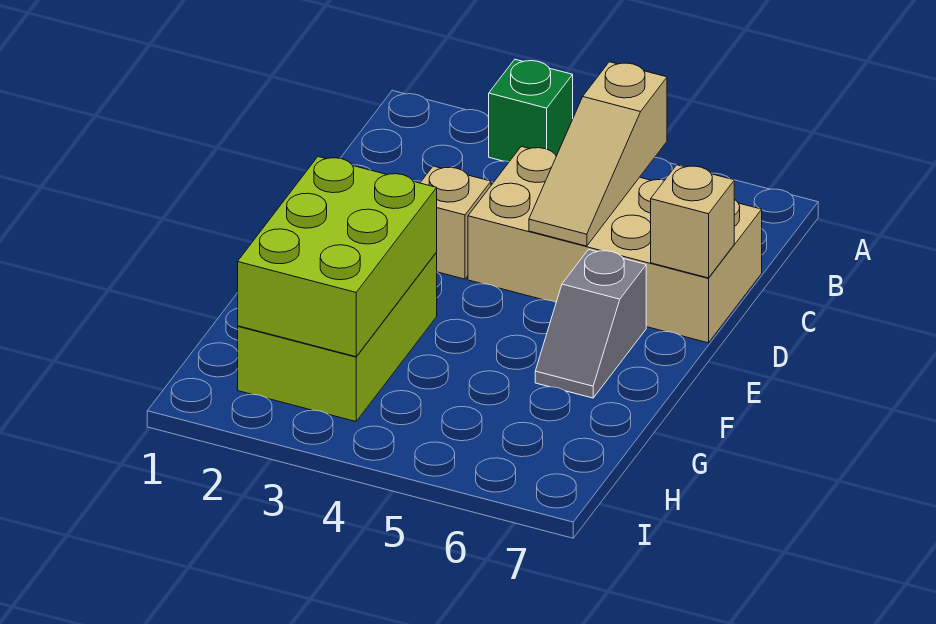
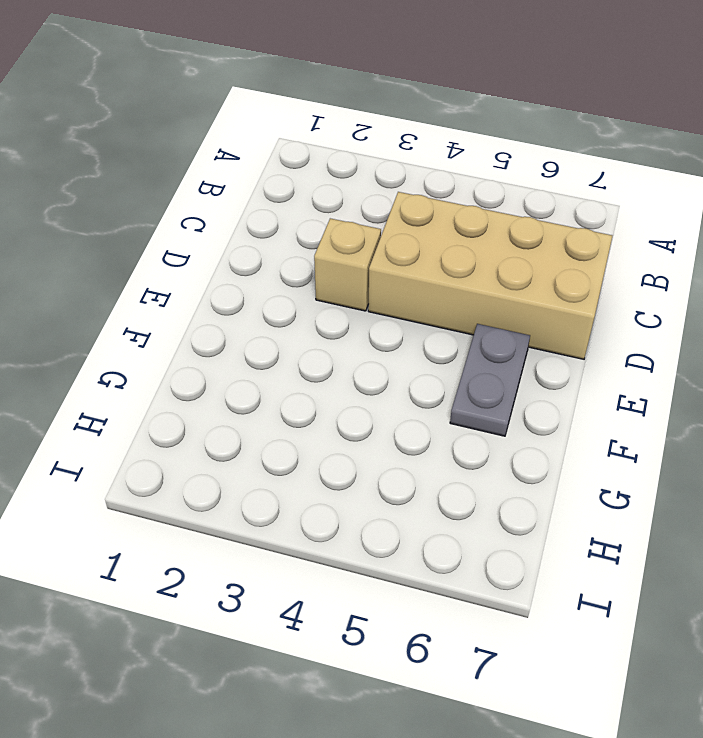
grey 1x2 plate [450,324,530,436] -> grey 1x2 slope [535,249,646,398]
none -> green 1x1 brick [489,59,573,162]
none -> lime 2x3 brick [238,253,437,421]

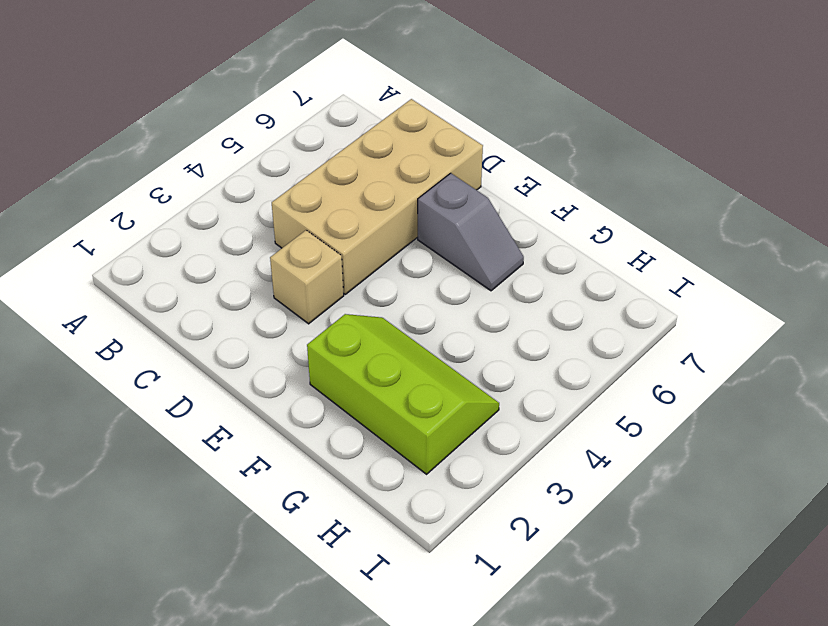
lime 2x3 slope [307,314,499,474] -> lime 2x3 brick [238,253,437,421]
none -> green 1x1 brick [489,59,573,162]
none -> tan 1x3 slope [529,62,667,246]

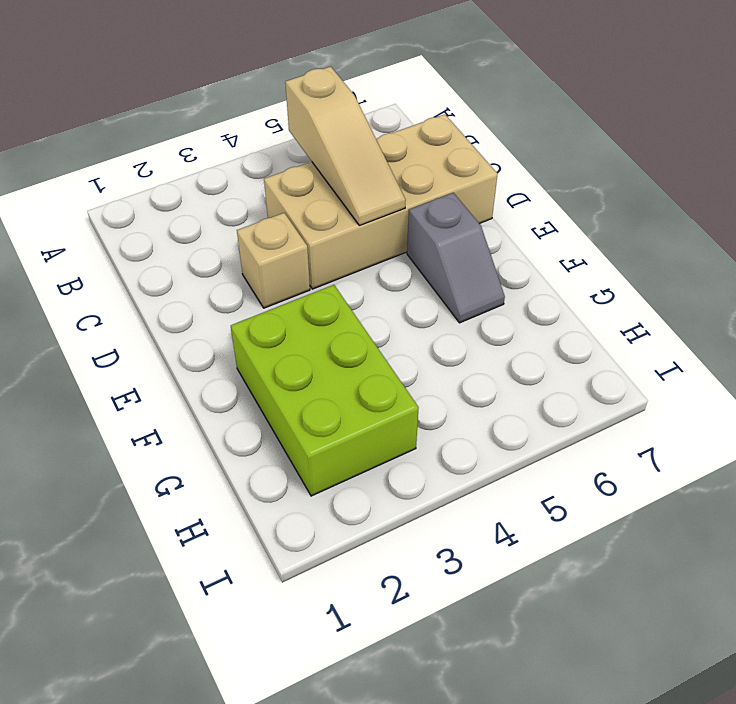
none -> green 1x1 brick [489,59,573,162]
none -> tan 1x1 brick [651,165,734,278]

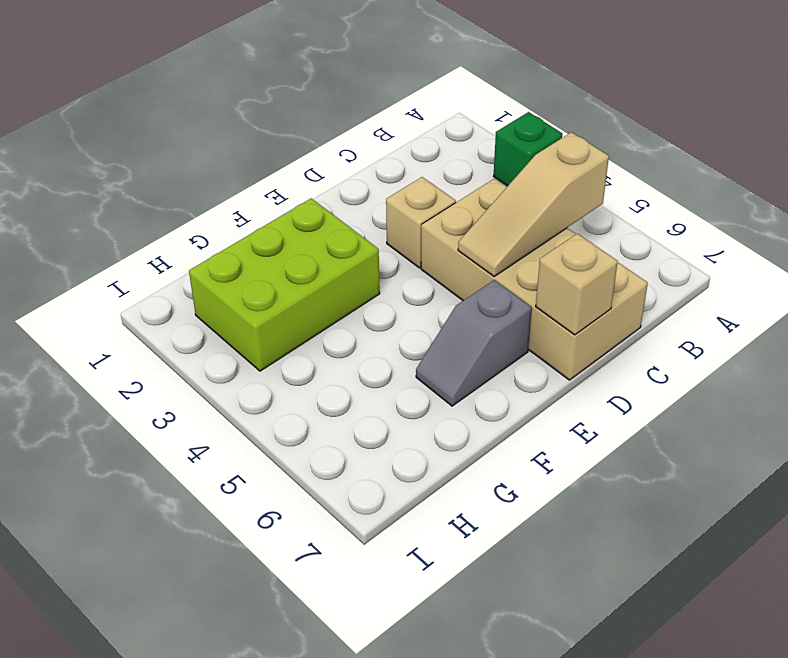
none -> lime 2x3 brick [238,157,437,357]

